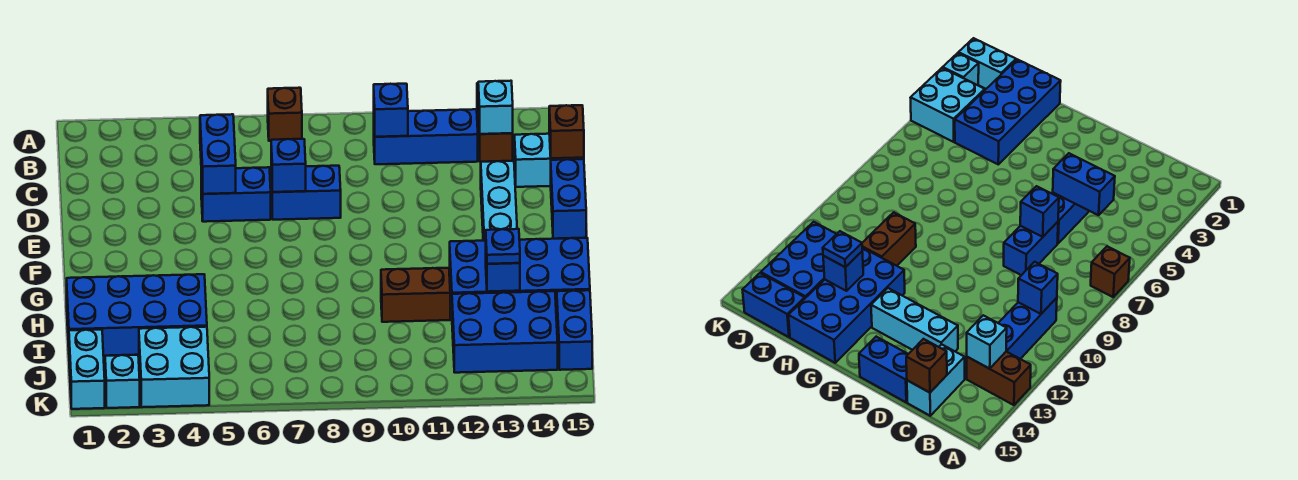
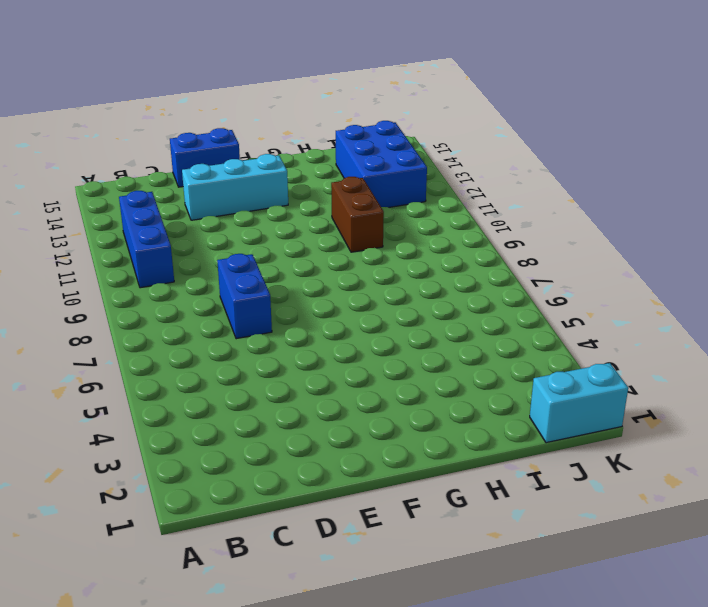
none -> brown 1x1 brick [268,88,302,141]
none -> brown 1x2 brick [477,83,513,162]
none -> cyan 1x2 brick [514,134,584,187]

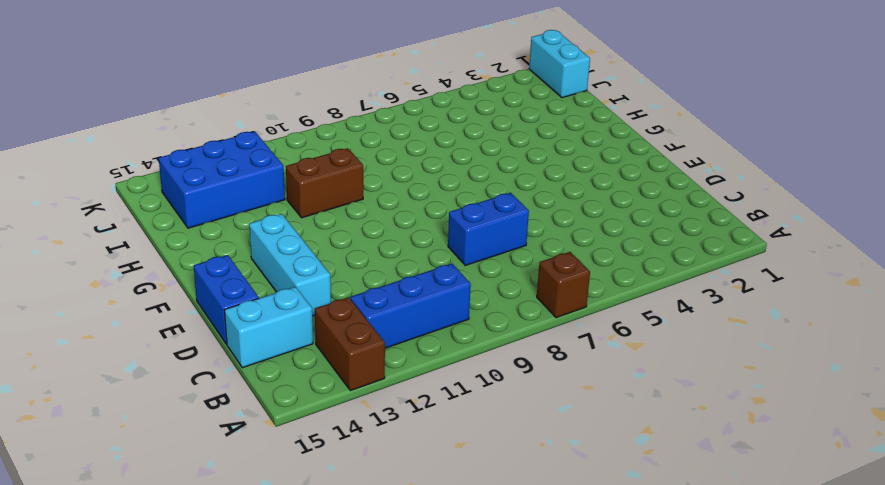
none -> blue 1x2 brick [201,167,271,222]
none -> blue 2x4 brick [450,238,590,317]
none -> blue 2x4 brick [67,274,207,356]

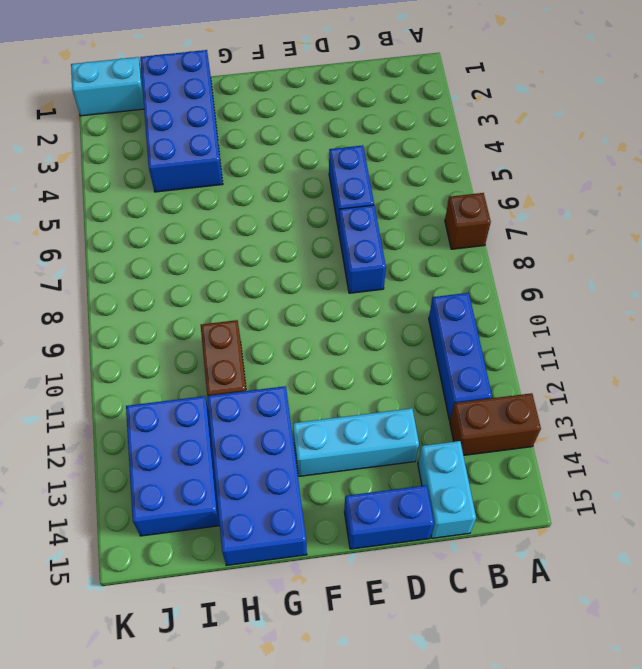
none -> blue 1x2 brick [556,290,592,370]
none -> cyan 2x2 brick [139,327,209,407]
none -> cyan 1x1 brick [105,355,140,408]

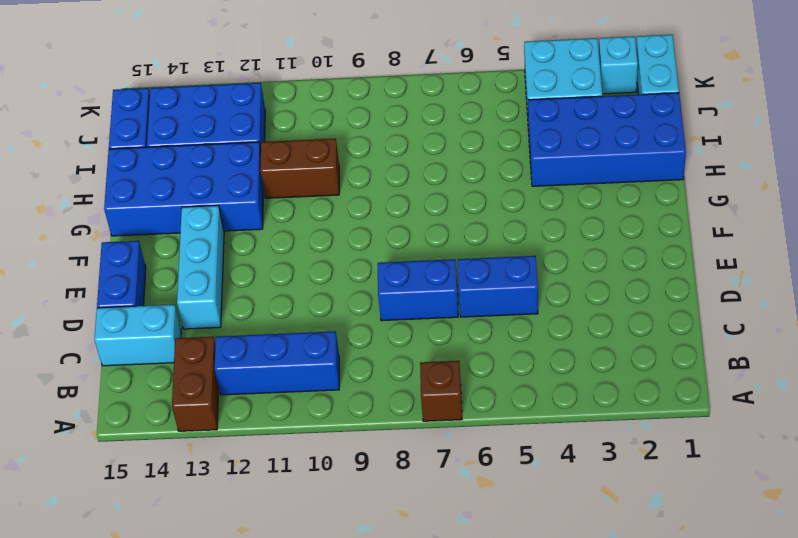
none -> blue 1x1 brick [374,84,408,137]
none -> cyan 1x1 brick [478,81,513,134]
none -> blue 1x2 brick [200,114,236,194]

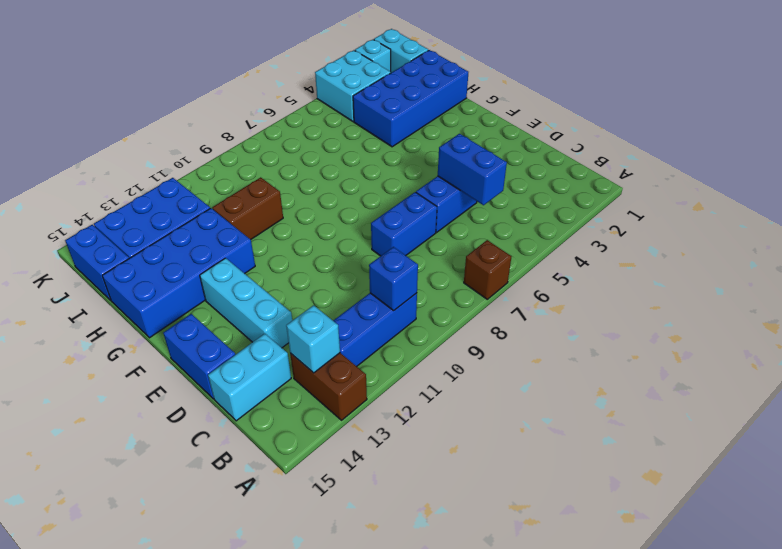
none -> brown 1x1 brick [549,105,584,158]
none -> blue 1x1 brick [271,139,306,192]
none -> blue 1x1 brick [486,256,520,292]

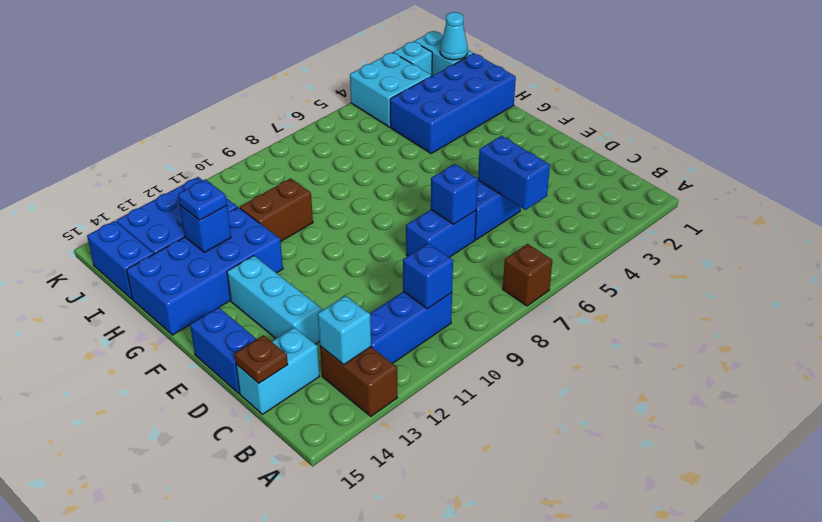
brown 1x1 plate [235,335,288,383] -> brown 1x1 brick [549,105,584,158]
cyan 1x1 cone [440,12,468,60] -> none

